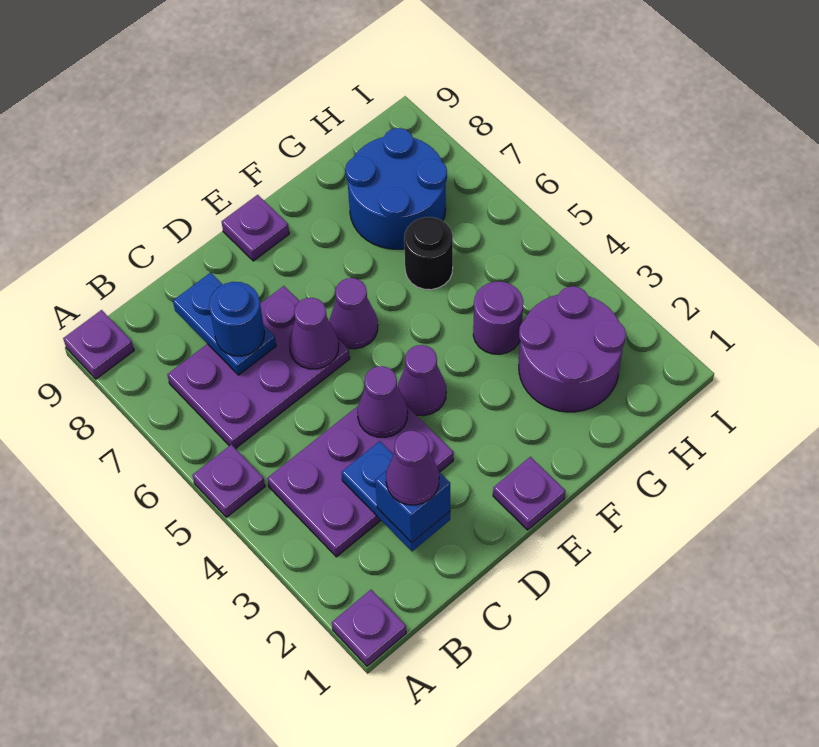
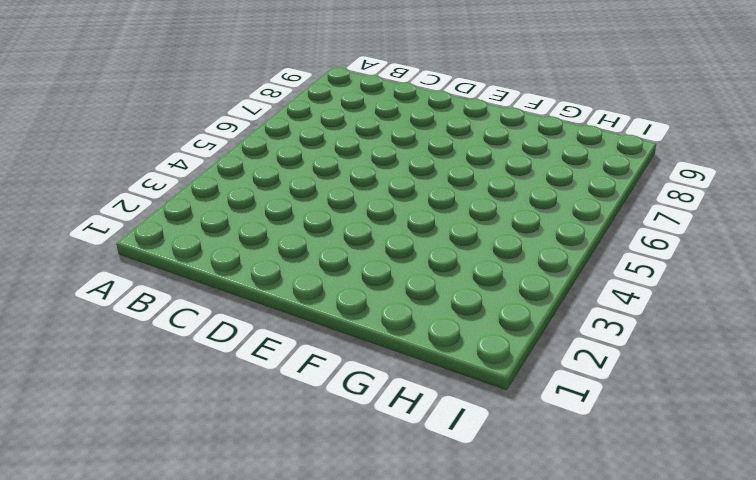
none -> purple 1x1 plate [332,590,406,666]
none -> purple 1x1 plate [192,445,265,517]
none -> purple 1x1 plate [63,310,134,379]

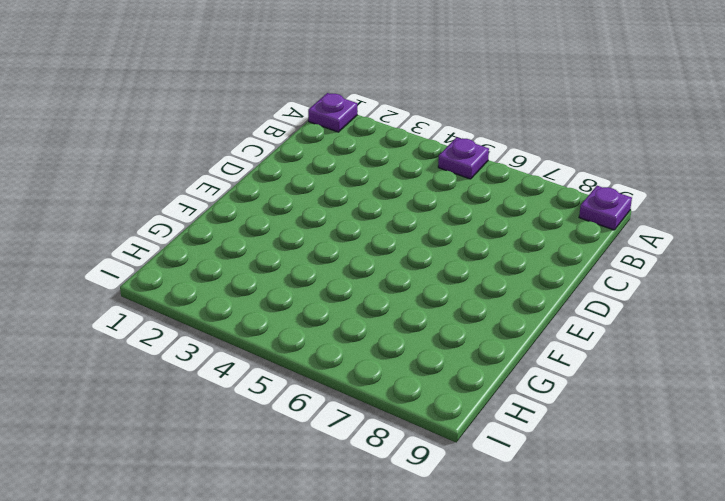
none -> purple 2x3 plate [267,406,454,557]
none -> purple 2x3 plate [167,286,350,449]
none -> purple 1x1 plate [493,457,565,530]

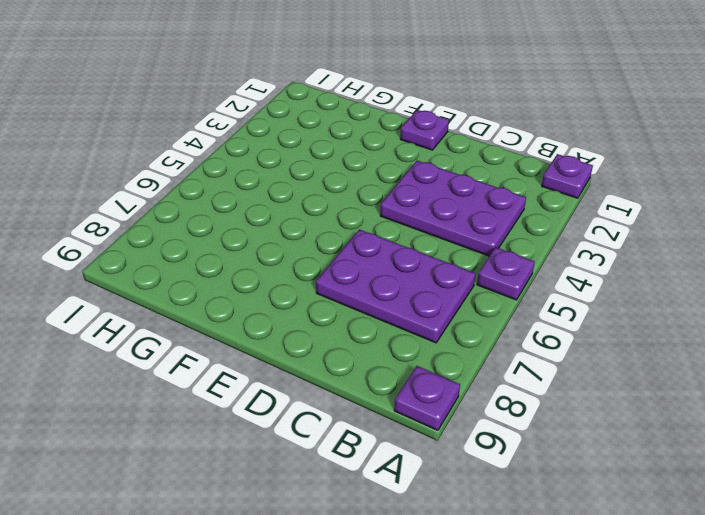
none -> purple 1x1 cone [398,345,446,416]
none -> purple 1x1 cone [330,278,378,349]
none -> purple 1x1 plate [222,195,289,261]

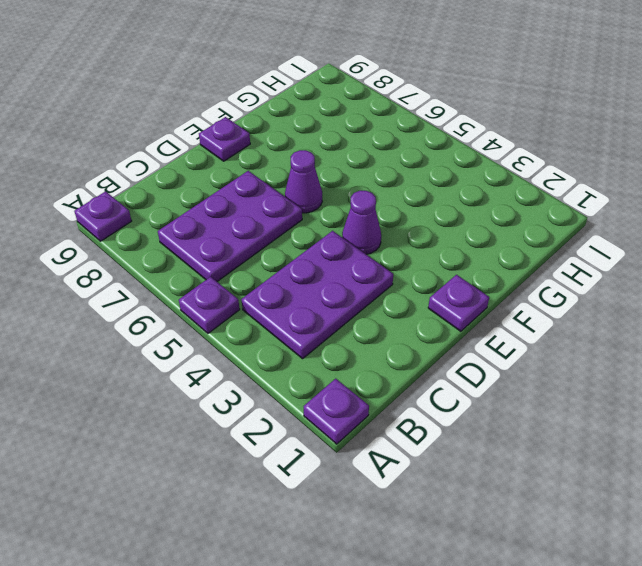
none -> purple 2x2 round brick [519,286,626,412]
none -> purple 1x1 round brick [473,282,523,354]
none -> black 1x1 round brick [404,217,453,290]

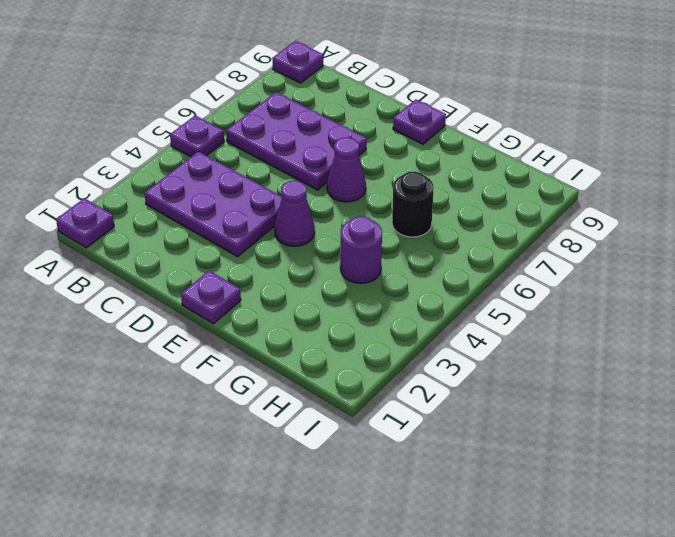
none -> purple 2x2 round brick [519,286,626,412]
none -> blue 2x2 round brick [345,128,447,249]
none -> blue 1x2 plate [342,441,450,551]

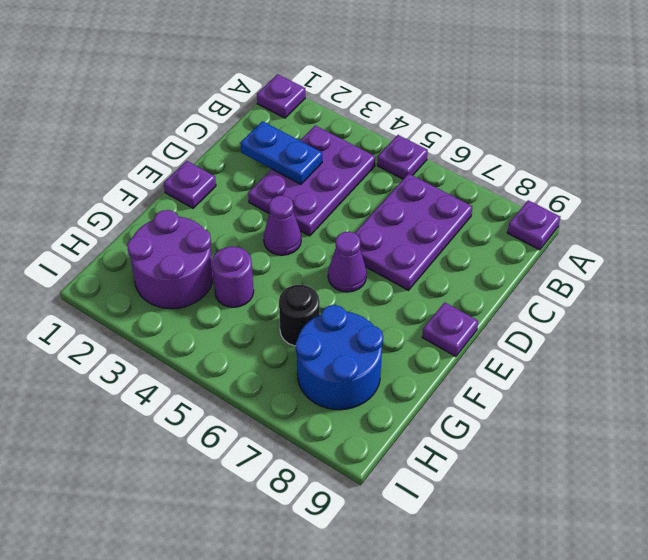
none -> blue 1x2 plate [173,273,276,375]
none -> purple 1x1 cone [357,366,408,437]
none -> purple 1x1 cone [289,298,339,369]

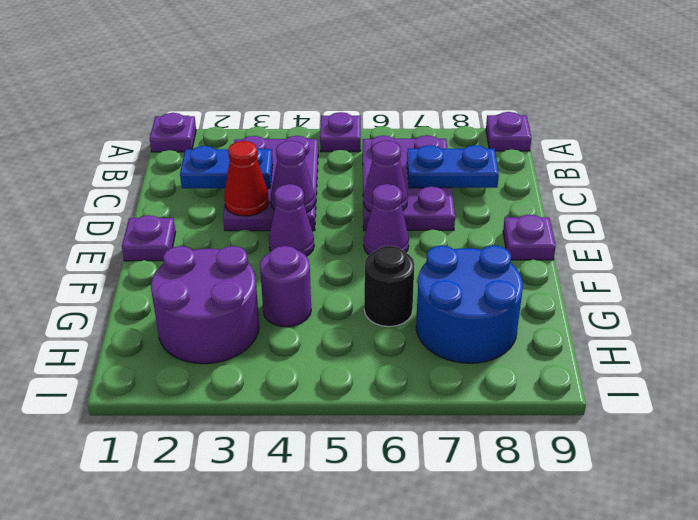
red 1x1 cone [224,141,269,216] -> none
none -> blue 1x1 brick [375,471,450,543]
none -> blue 1x1 round brick [209,282,265,356]
none -> purple 1x1 cone [386,431,439,505]

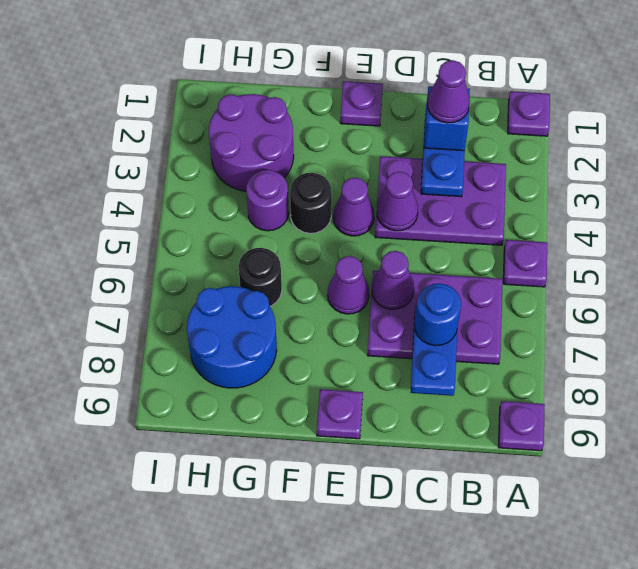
black 1x1 round brick [290,173,332,233] -> none

